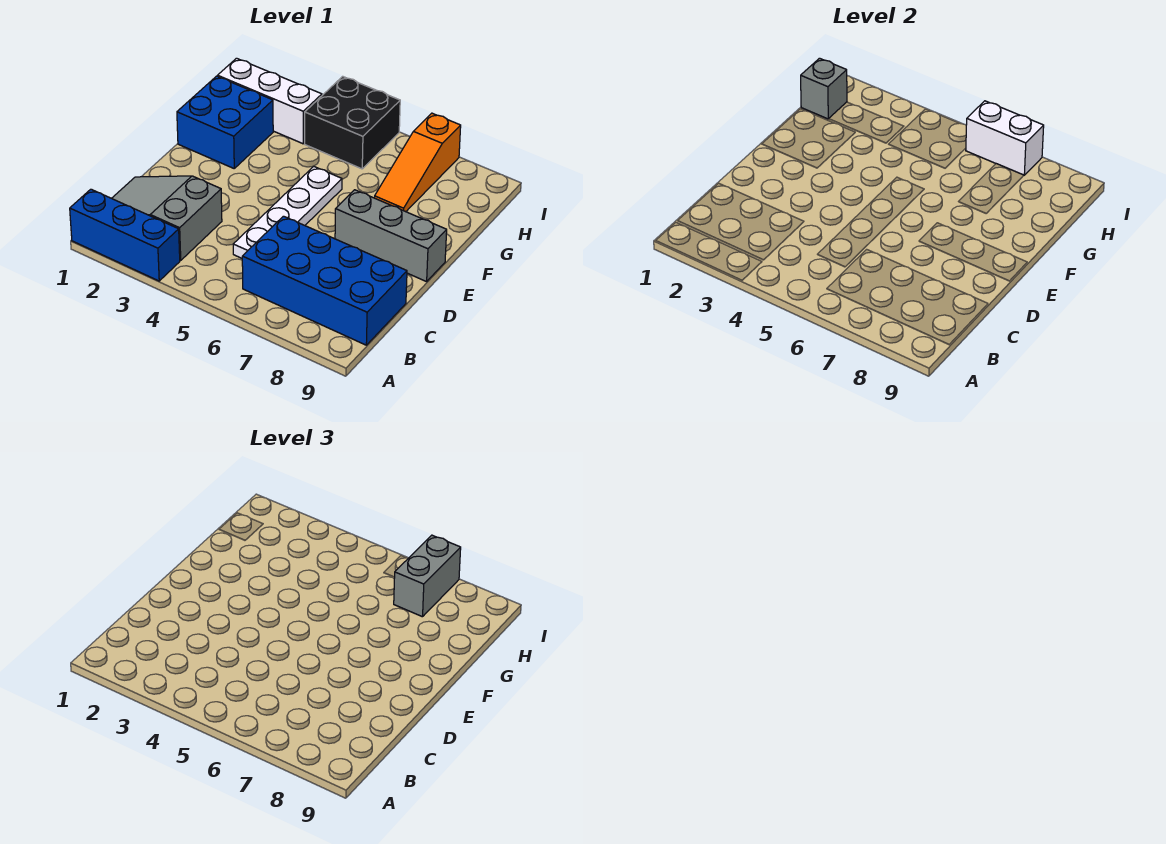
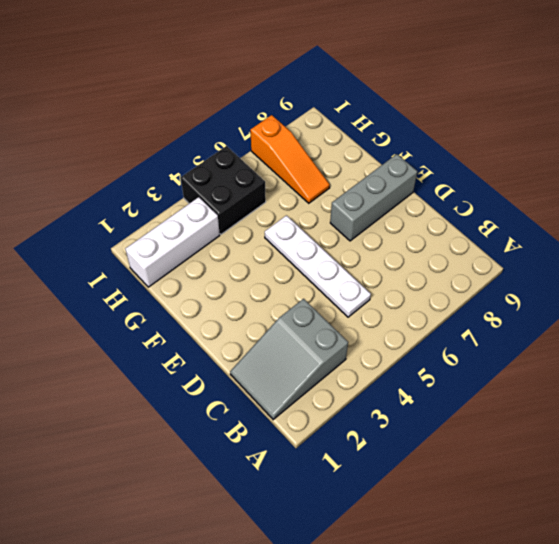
none -> blue 1x3 brick [70,189,180,281]
none -> blue 2x4 brick [242,216,407,345]
none -> blue 2x2 brick [177,76,273,168]

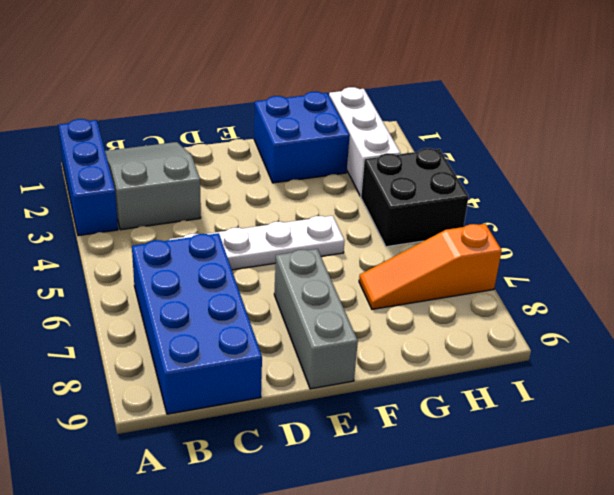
none -> grey 1x1 brick [801,58,847,119]
none -> white 1x2 brick [966,101,1044,175]
none -> grey 1x2 brick [394,535,461,617]

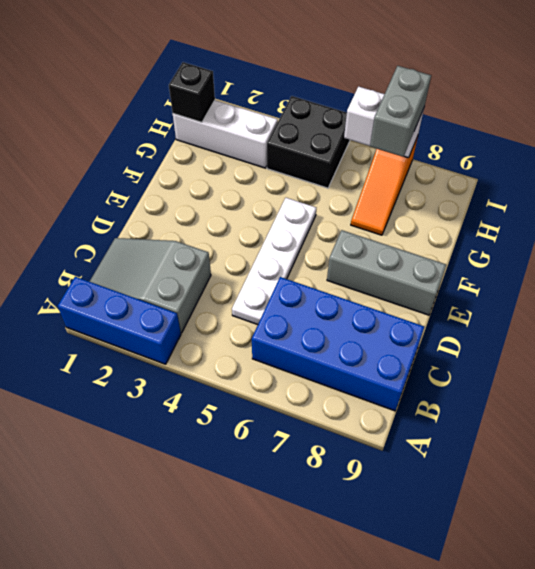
black 1x1 brick [169,62,215,122] -> grey 1x1 brick [801,58,847,119]
none -> blue 2x2 brick [177,76,273,168]

